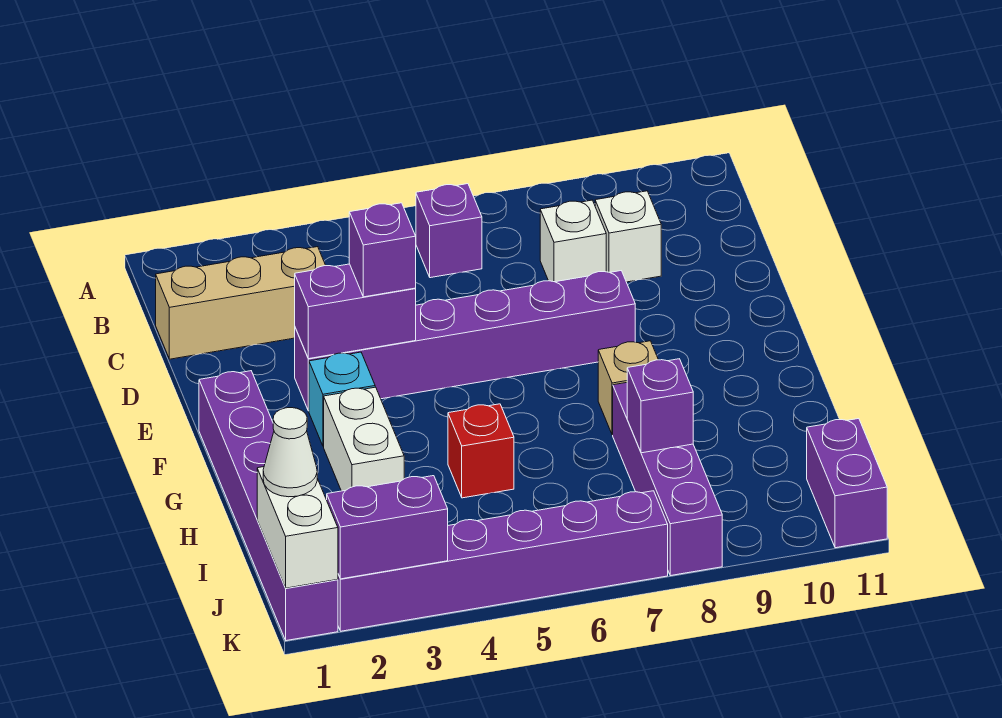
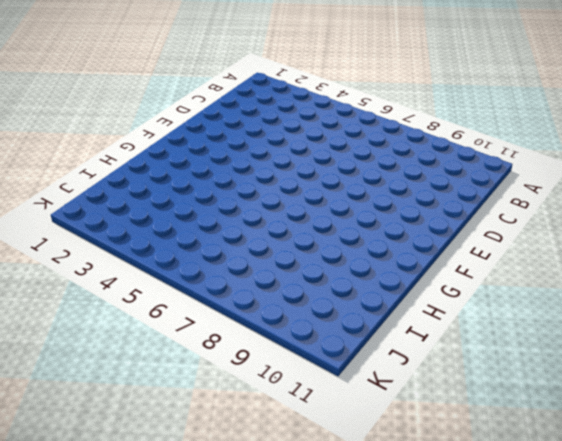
none -> purple 1x1 brick [416,184,482,278]
none -> tan 1x3 brick [156,247,326,359]
none -> white 1x1 brick [540,200,606,282]

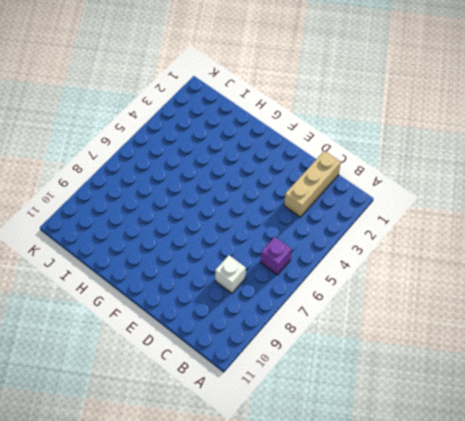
none -> white 1x1 brick [595,191,661,282]
none -> purple 1x6 brick [295,271,635,411]
none -> purple 1x6 brick [199,371,338,641]

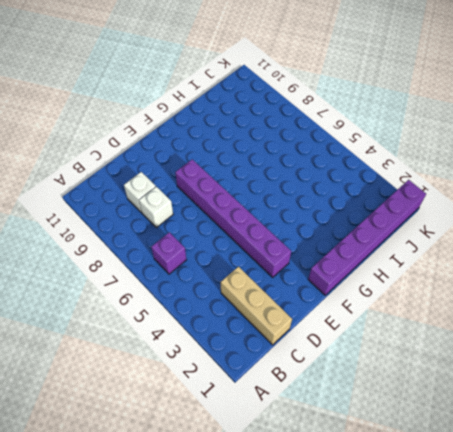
none -> cyan 1x1 brick [309,352,375,446]
none -> white 1x2 brick [324,387,404,491]
none -> tan 1x1 brick [598,341,658,435]

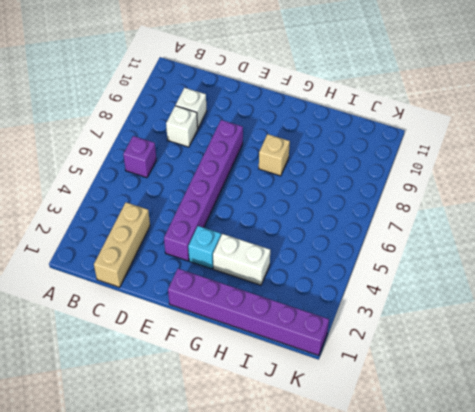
none -> red 1x1 brick [448,404,514,498]
none -> purple 1x4 brick [613,383,722,576]
none -> purple 1x2 brick [807,419,887,548]

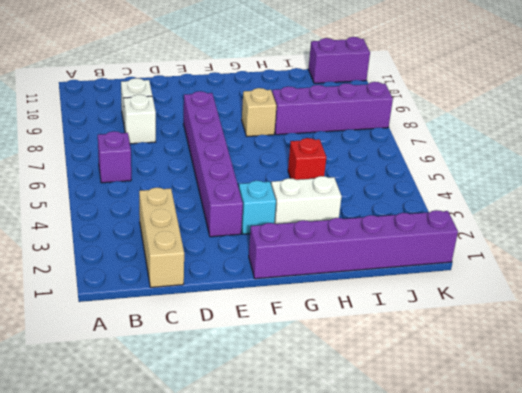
none -> purple 1x6 brick [338,491,668,631]
none -> purple 1x2 brick [295,264,416,359]
none -> purple 1x1 brick [627,359,693,453]

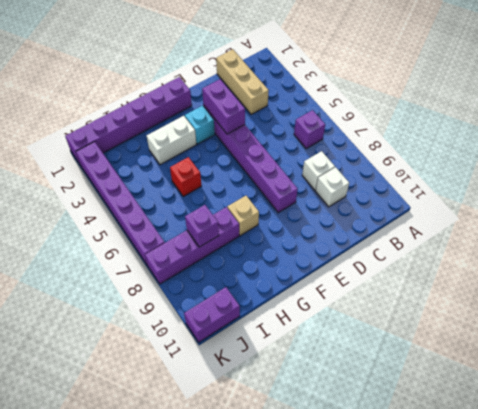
none -> white 1x2 brick [257,467,338,588]
none -> purple 1x2 brick [327,476,448,579]
none -> purple 1x1 brick [349,203,416,297]

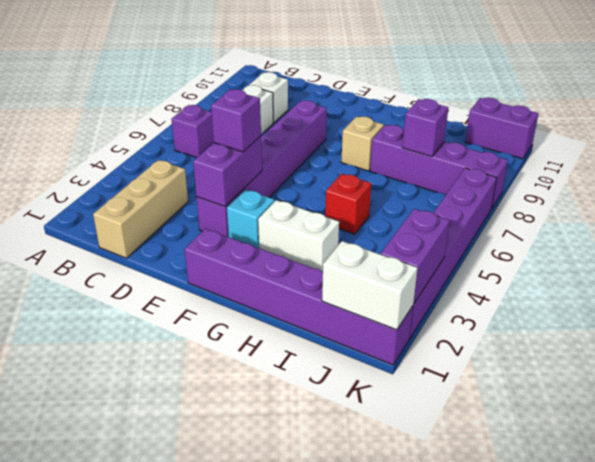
none -> white 1x1 cone [263,408,317,497]

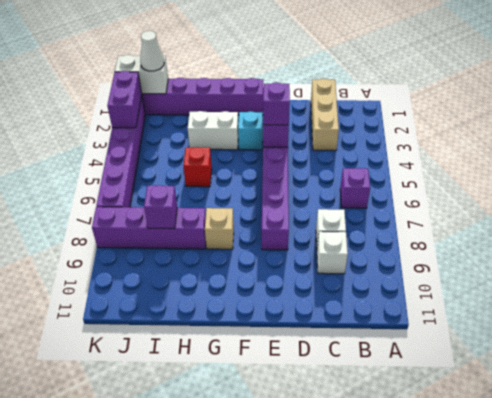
none -> purple 1x2 brick [807,419,887,548]

